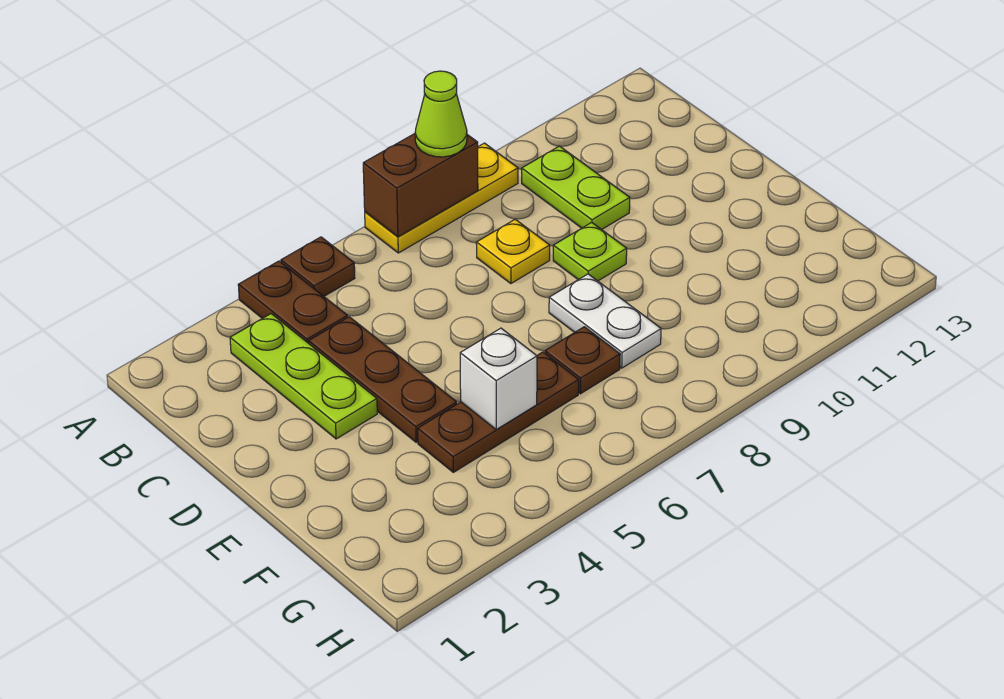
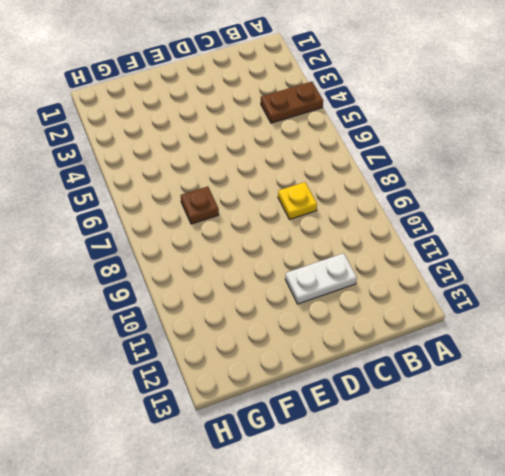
white 1x2 plate [285,253,357,304] -> white 1x2 plate moved to [549,274,661,368]
none -> brown 1x1 plate [281,237,355,296]
none -> yellow 1x3 plate [365,143,518,253]
none -> lime 1x3 plate [230,314,377,439]

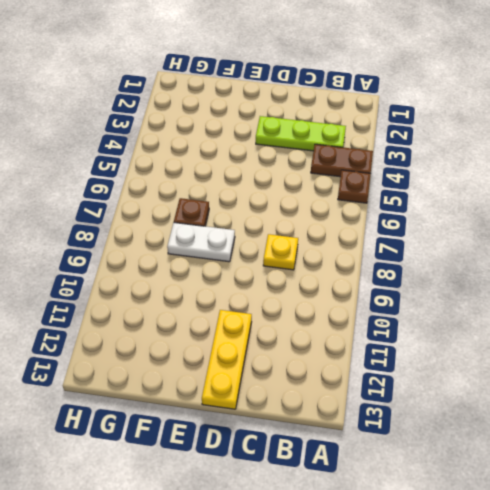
yellow 1x3 plate [202,310,252,409] -> yellow 1x3 plate moved to [365,143,518,253]
none -> lime 1x2 plate [522,146,630,230]
none -> brown 1x3 plate [309,317,457,442]
none -> lime 1x1 plate [553,223,627,281]

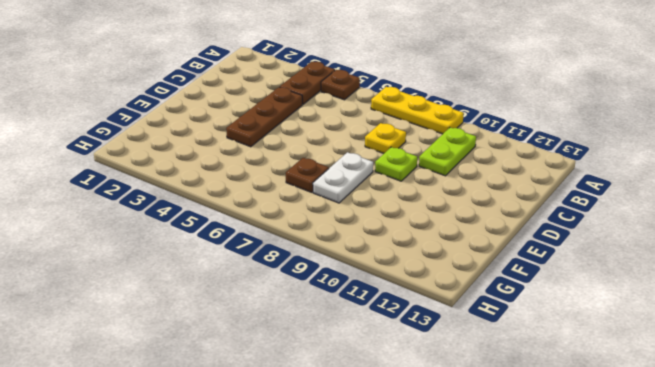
none -> lime 1x3 plate [230,314,377,439]
none -> brown 1x3 plate [418,352,579,472]
none -> brown 1x2 brick [363,134,478,237]

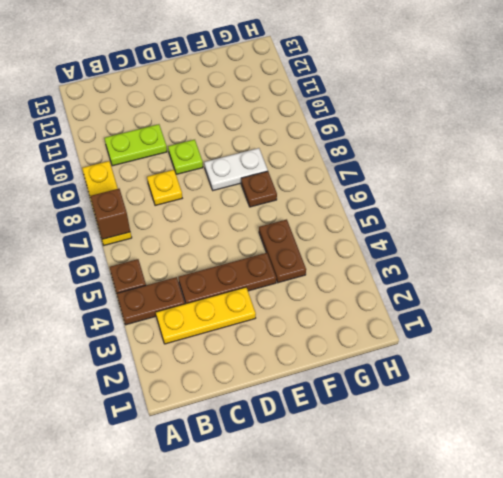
brown 1x1 brick [91,189,130,239] -> brown 1x2 brick [363,134,478,237]
yellow 1x3 plate [156,287,256,344] -> lime 1x3 plate [230,314,377,439]
brown 1x2 plate [259,219,306,283] -> brown 1x3 plate [418,352,579,472]
none -> white 1x1 brick [460,328,537,429]
none -> lime 1x1 cone [415,71,467,157]

